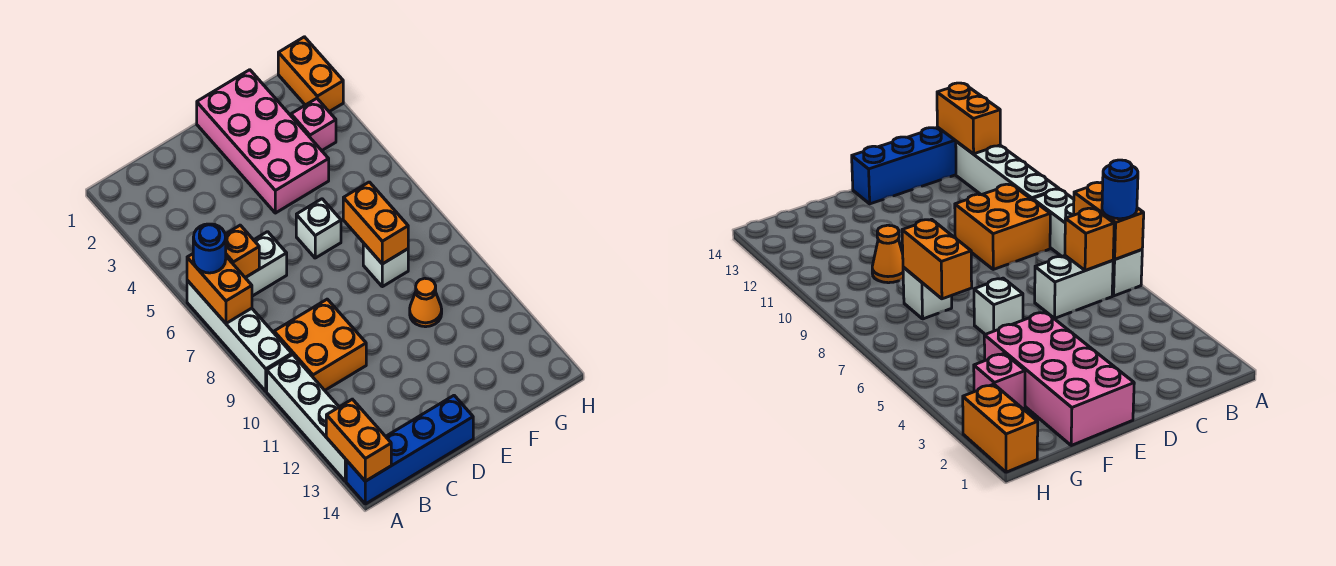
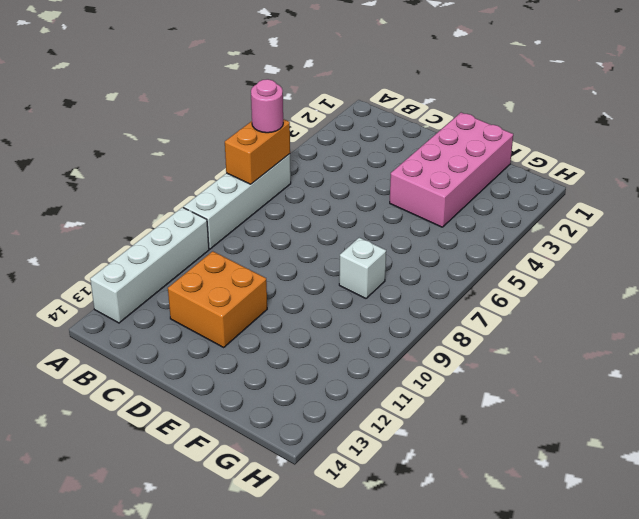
pink 1x1 round brick [251,79,283,133] -> blue 1x1 round brick [193,224,226,273]
orange 2x2 brick [168,251,267,347] -> orange 2x2 brick moved to [274,299,366,390]
none -> blue 1x4 brick [346,396,473,504]
none -> white 1x2 brick [246,232,287,296]
none -> white 1x1 brick [296,199,341,258]

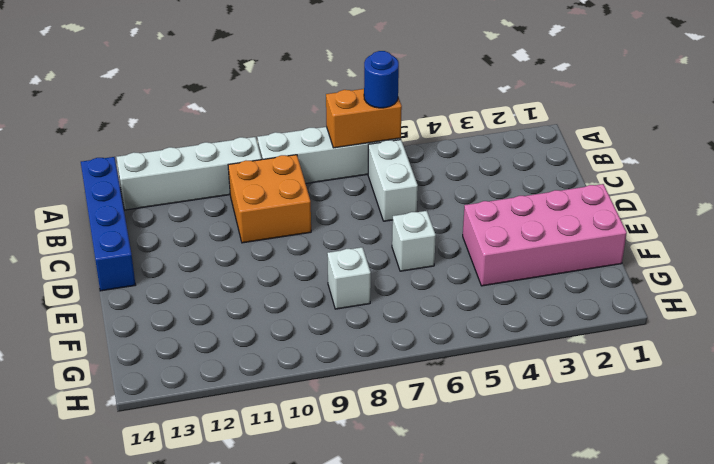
none -> orange 1x1 cone [410,278,442,327]
none -> pink 1x1 brick [291,98,336,151]
none -> orange 1x2 brick [278,37,343,112]

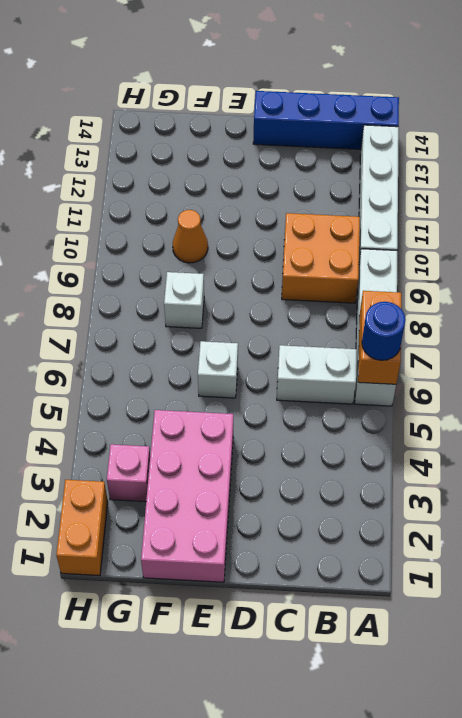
none -> orange 1x2 brick [326,399,391,481]
none -> orange 1x1 brick [225,225,259,278]
none -> orange 1x2 brick [343,182,408,264]

